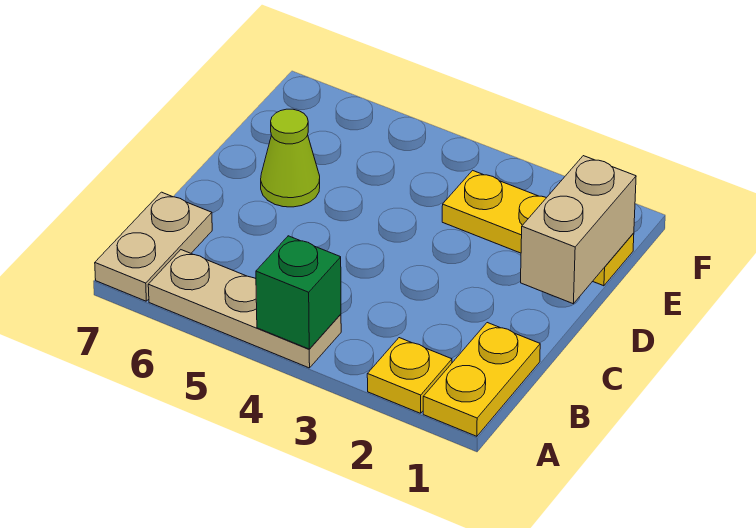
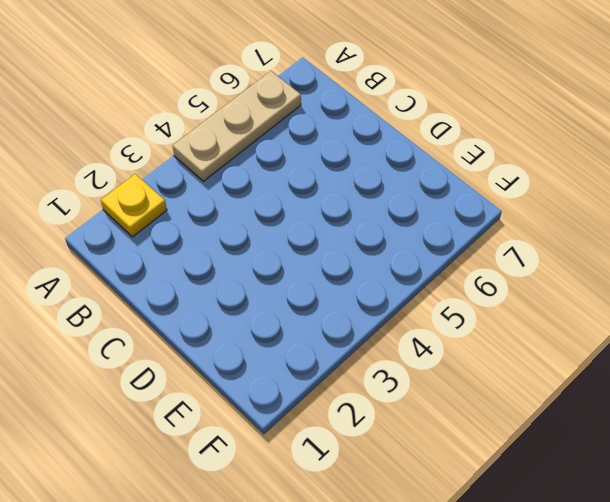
none -> yellow 1x2 plate [423,323,540,436]
none -> tan 1x2 plate [95,192,212,301]

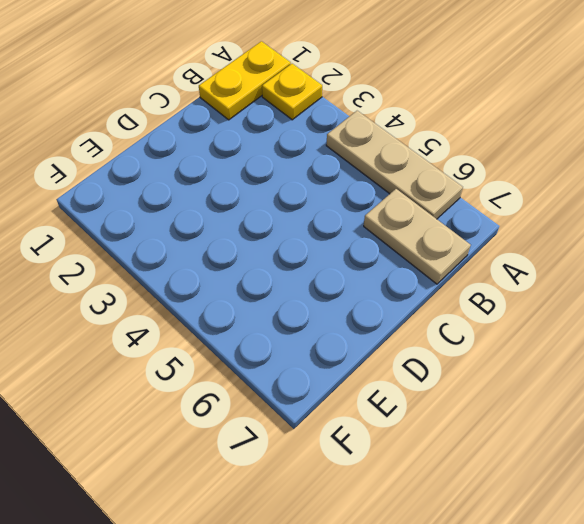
tan 1x2 plate [364,189,471,284] -> tan 1x2 plate turned to [95,192,212,301]
none -> lime 1x1 cone [261,109,320,207]
none -> yellow 1x3 plate [442,170,634,286]

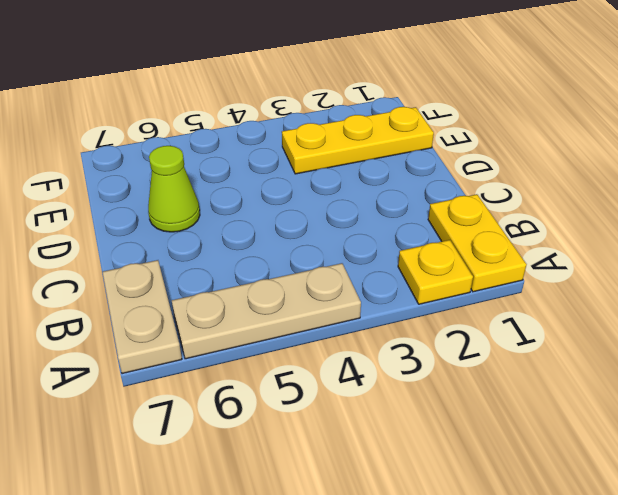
none -> green 1x1 brick [256,236,341,349]
none -> tan 1x2 brick [521,156,636,304]

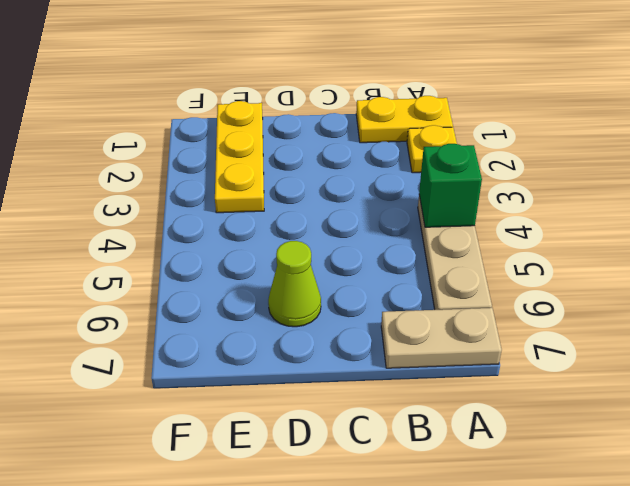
none -> tan 1x2 brick [521,156,636,304]

